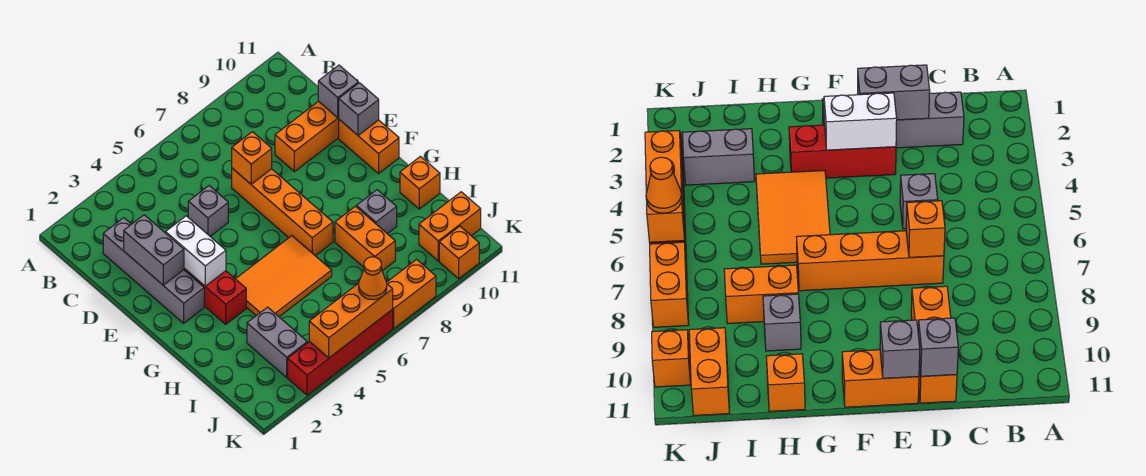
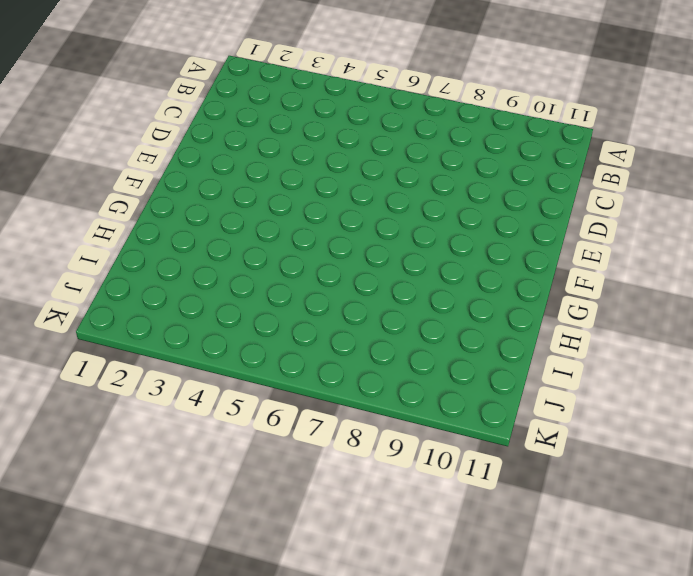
none -> grey 1x4 brick [103,218,204,323]
none -> grey 1x1 brick [188,186,228,236]
none -> orange 1x4 brick [232,168,333,256]

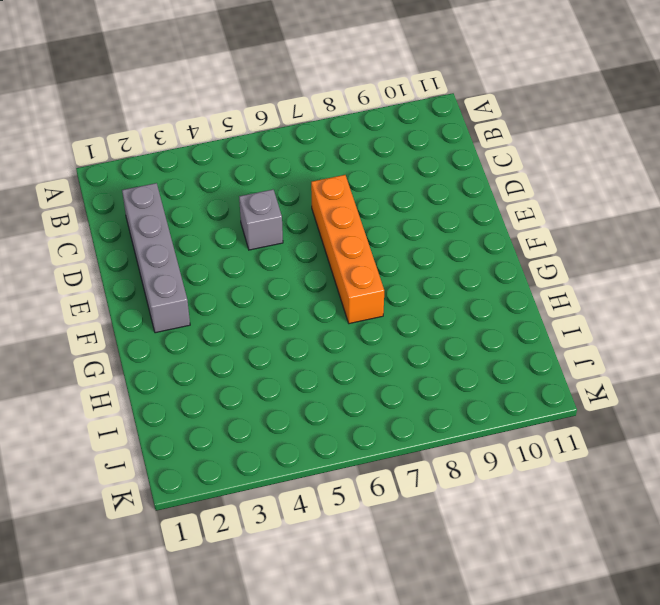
none -> orange 1x3 brick [275,101,339,172]
none -> red 1x3 brick [184,268,246,324]
none -> orange 1x2 brick [339,120,399,174]

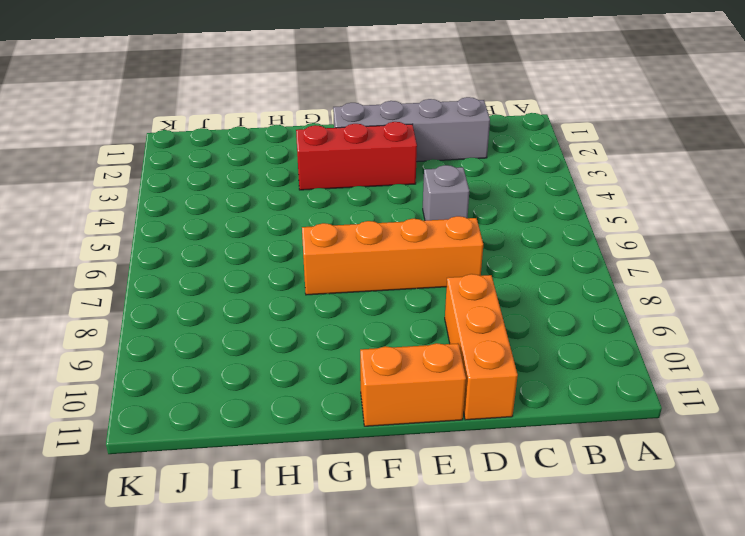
none -> orange 2x3 tile [236,236,332,317]
none -> orange 1x2 brick [335,206,395,271]
none -> grey 1x1 brick [357,190,397,234]

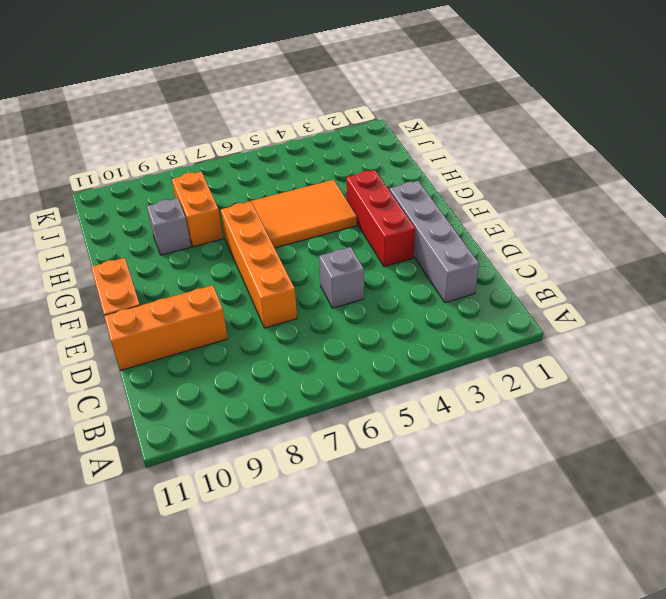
none -> orange 1x1 brick [400,156,440,209]
none -> grey 1x2 brick [247,307,307,377]
none -> orange 1x2 brick [419,192,481,261]

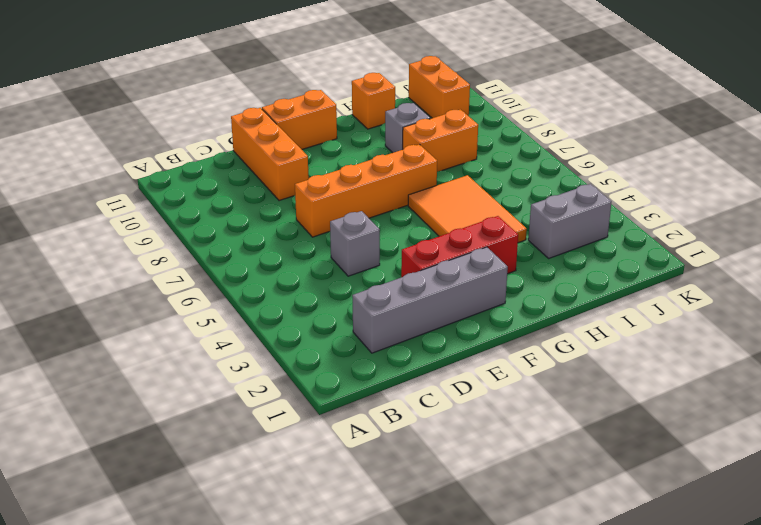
none -> red 1x4 brick [288,309,393,395]
none -> orange 1x2 brick [386,259,436,328]
none -> orange 1x1 brick [439,226,479,279]

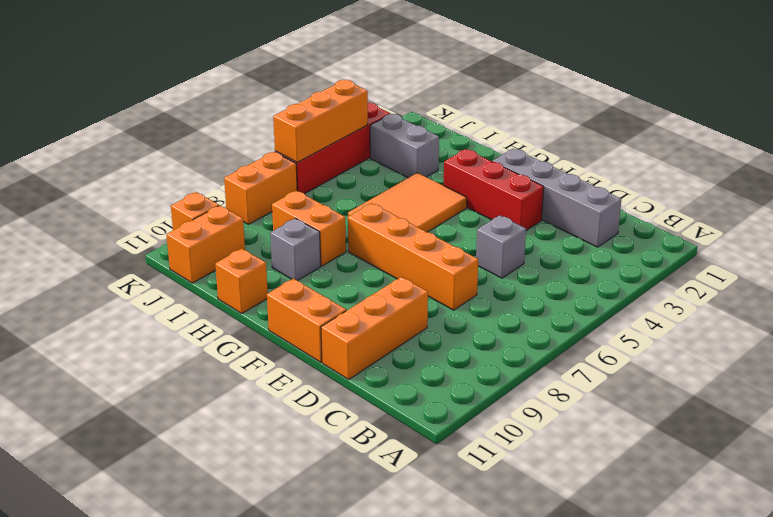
none -> grey 1x2 brick [124,215,184,285]
none -> orange 1x1 brick [232,132,272,184]
none -> grey 1x1 brick [318,65,358,118]

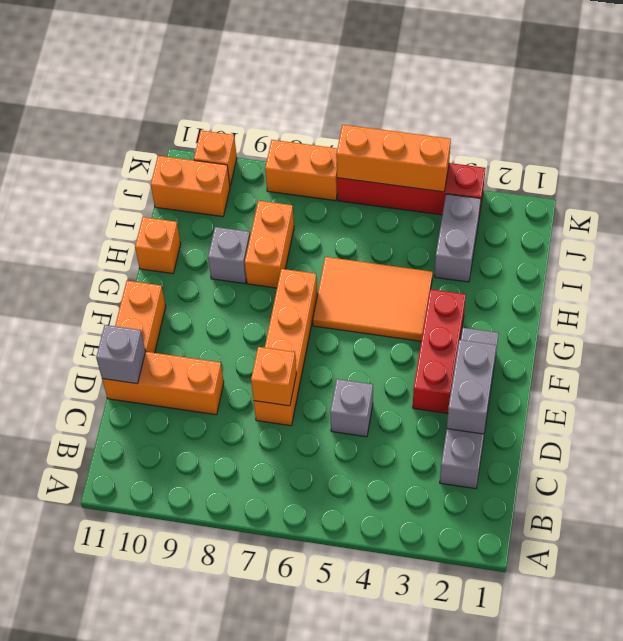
none -> white 1x2 brick [166,216,226,286]
none -> grey 1x1 brick [338,83,379,135]
none -> orange 1x1 cone [359,257,387,300]

